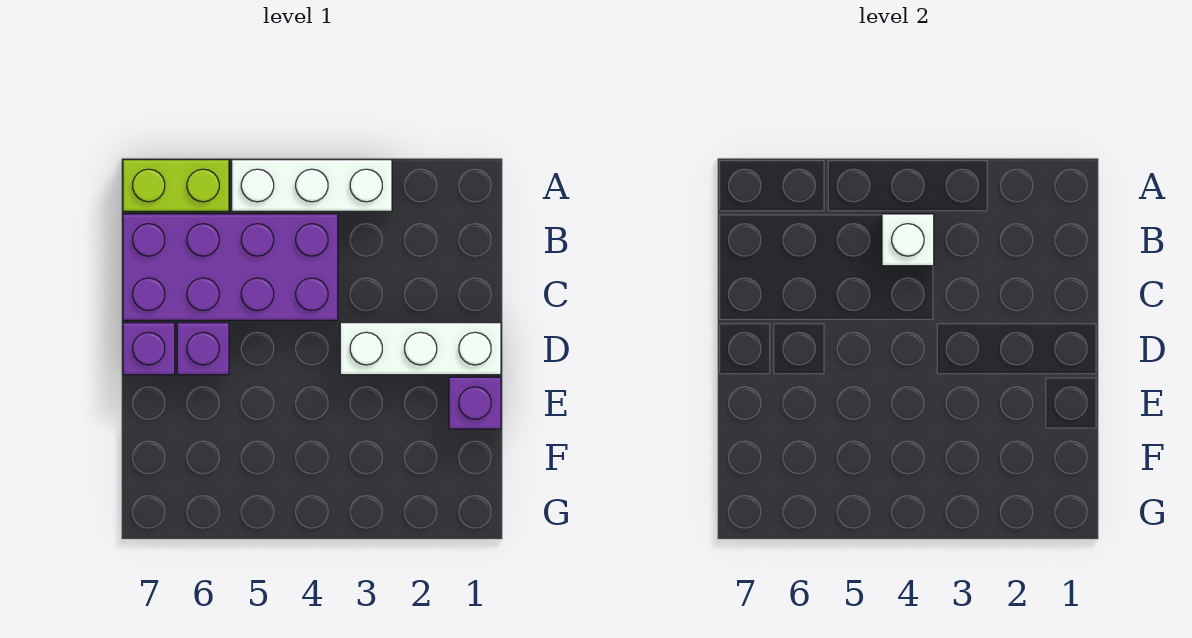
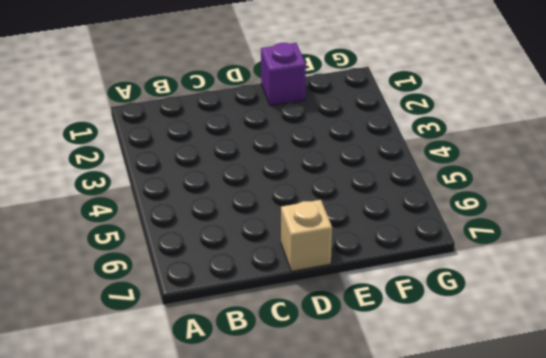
tan 1x1 brick [281,200,332,271] -> purple 1x1 brick [123,323,175,375]
none -> white 1x3 brick [232,160,392,211]
none -> lime 1x2 brick [123,160,229,211]

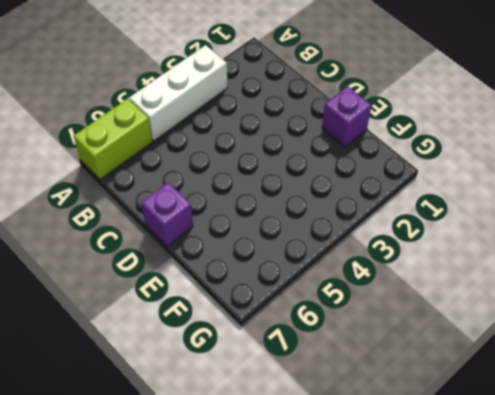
none -> purple 2x4 brick [123,214,338,320]
none -> white 1x3 brick [340,323,501,375]

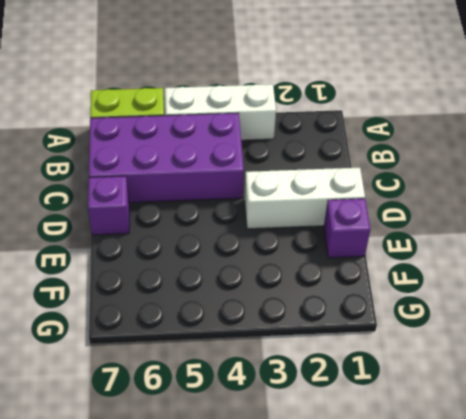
none -> purple 1x1 brick [177,323,229,375]
none -> white 1x1 brick [882,214,934,266]

